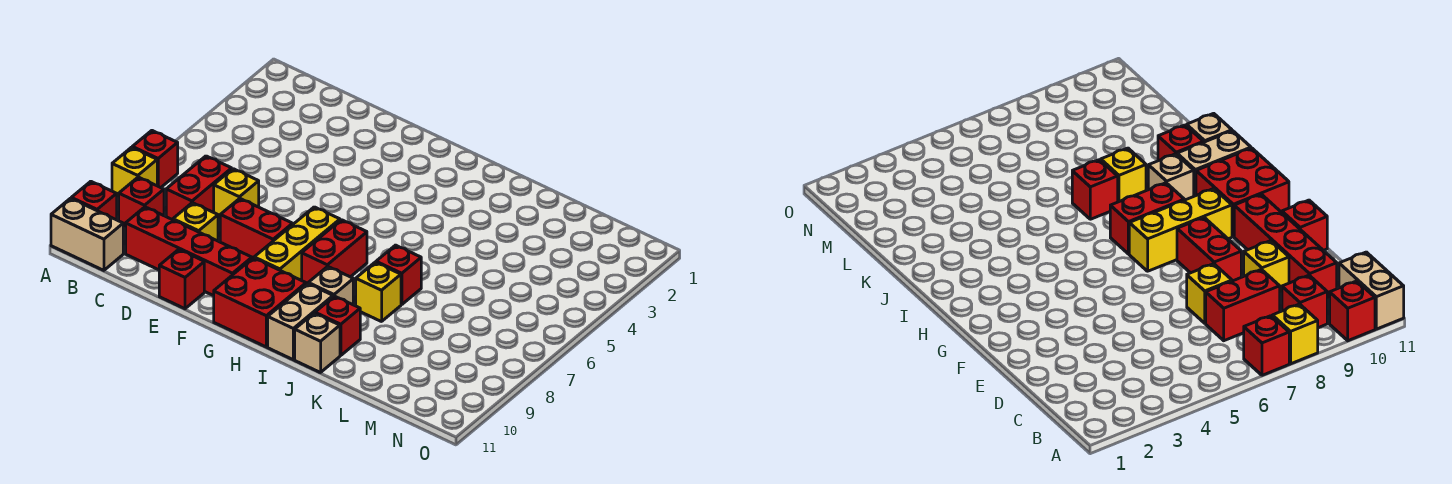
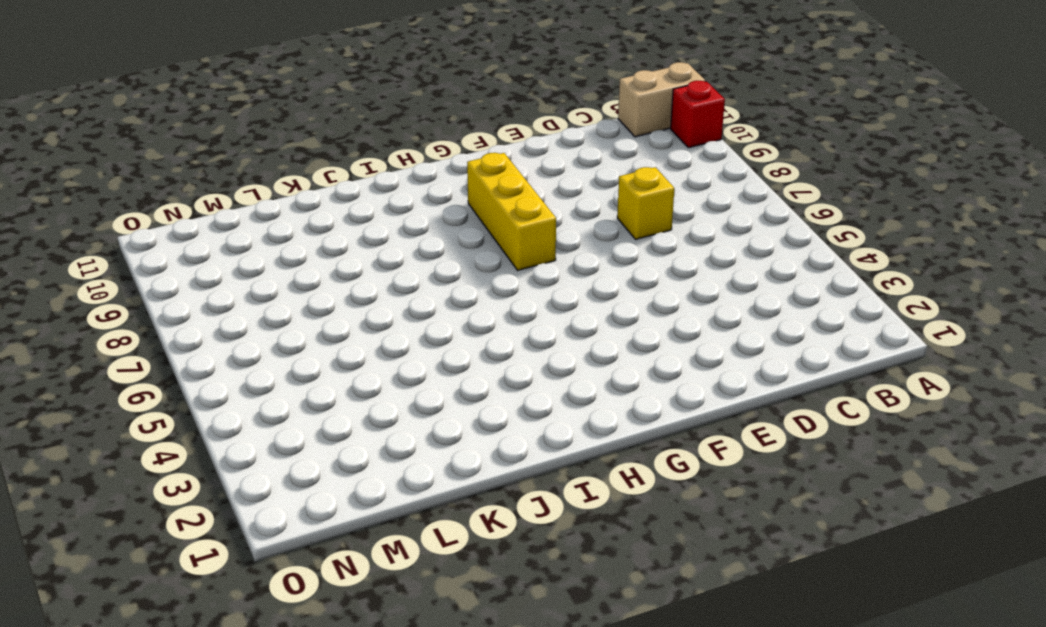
none -> red 1x1 brick [132,131,178,188]
none -> yellow 1x1 brick [112,147,157,198]
none -> red 1x1 brick [119,177,164,228]

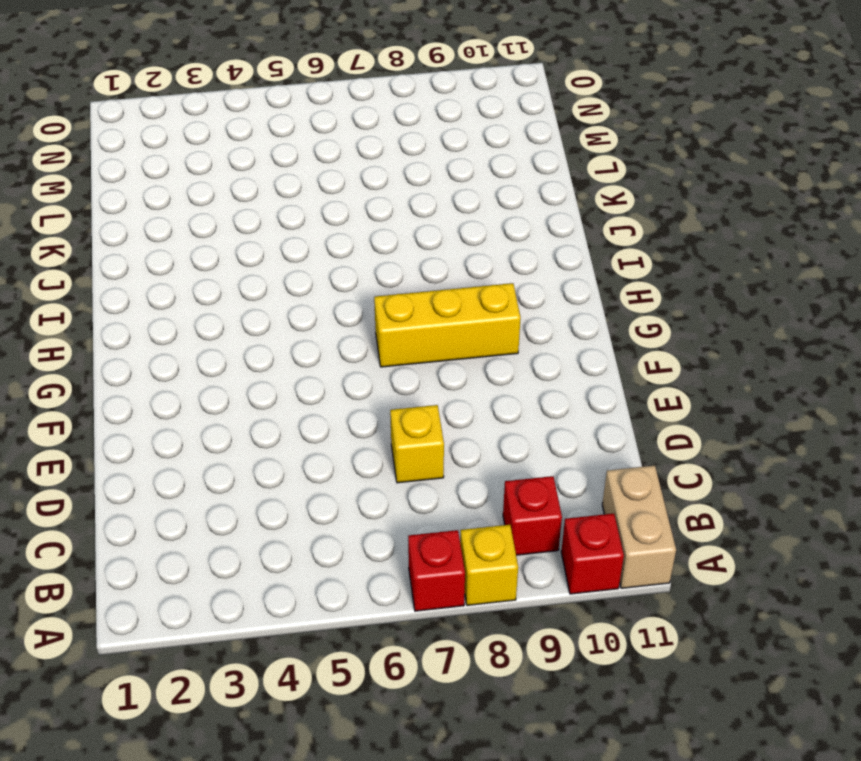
none -> red 1x2 brick [166,156,232,220]
none -> red 1x4 brick [126,207,252,296]
none -> yellow 1x1 brick [173,203,218,241]

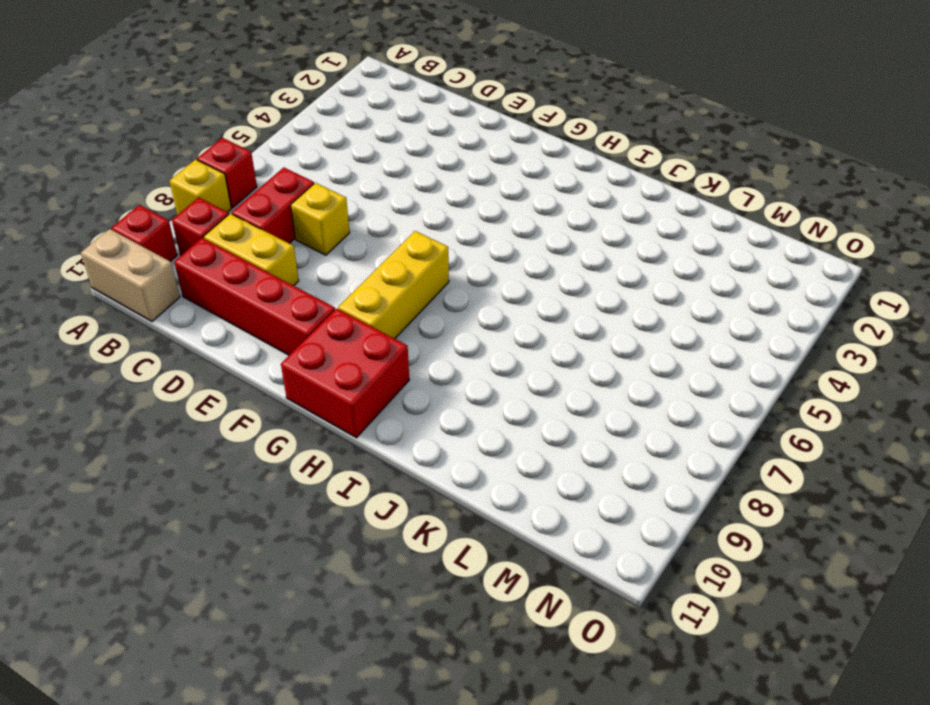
yellow 1x2 brick [204,214,299,286] -> yellow 1x1 brick [173,203,218,241]
none -> red 1x2 brick [220,198,293,258]
none -> red 1x1 brick [159,249,204,309]
none -> red 1x2 brick [302,220,367,284]

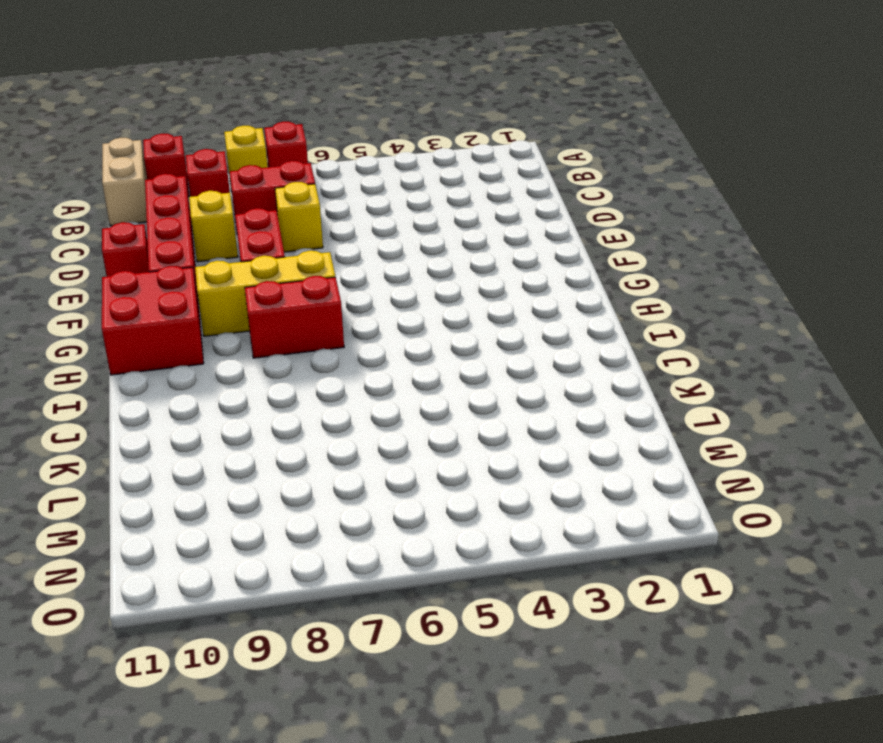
none -> tan 1x1 brick [308,266,353,305]
none -> tan 1x2 brick [268,283,333,360]
none -> red 1x1 brick [376,245,421,305]

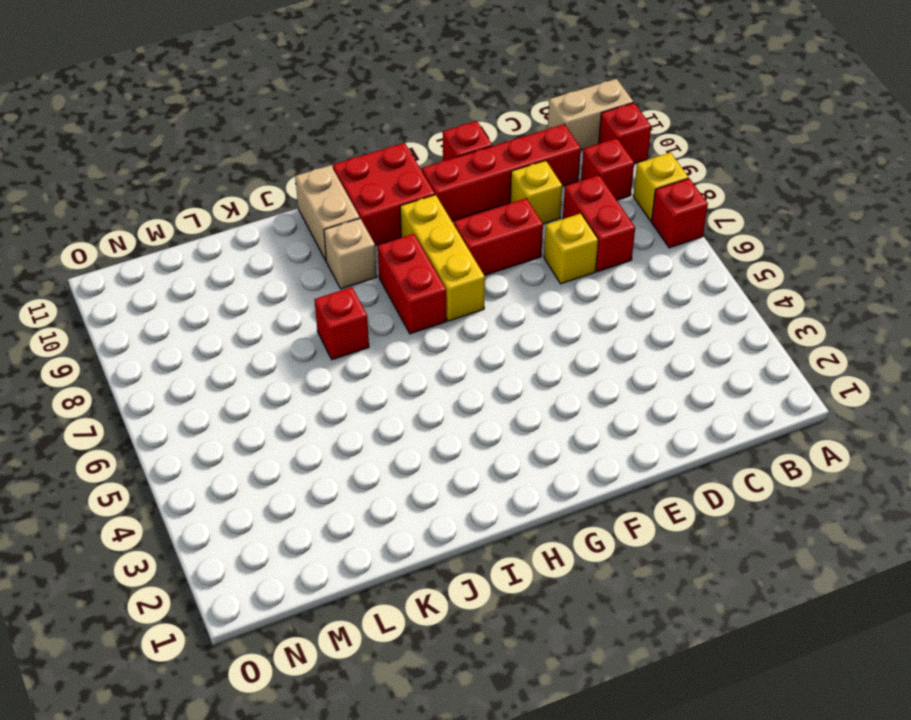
none -> yellow 1x1 brick [356,262,401,322]
none -> red 1x1 brick [315,296,360,356]
none -> tan 1x1 brick [295,313,340,373]

